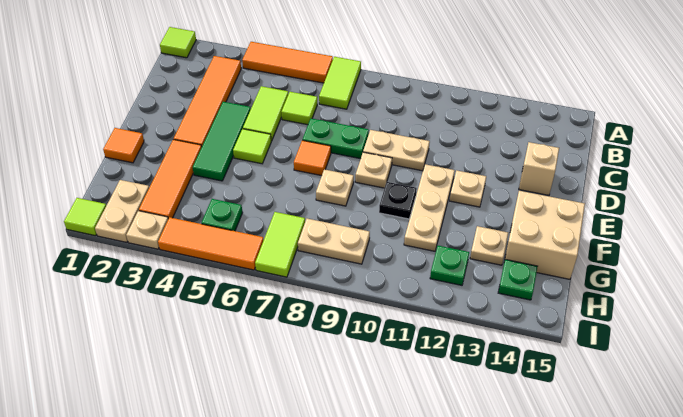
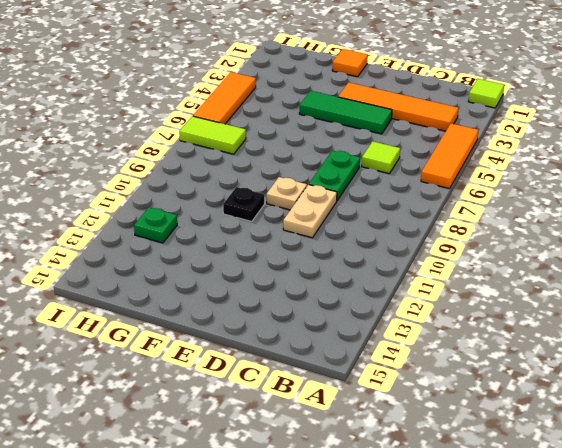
none -> lime 1x2 tile [319,57,361,109]
none -> lime 1x2 tile [243,86,288,141]
none -> tan 1x1 brick [519,142,559,195]
none -> lime 1x1 tile [233,129,271,164]

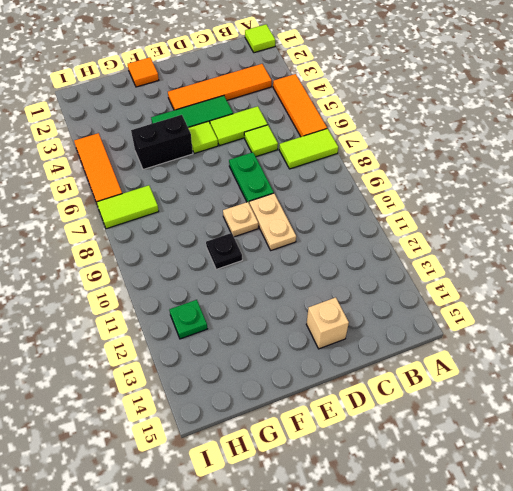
black 1x2 brick [131,115,193,169] -> none
none -> orange 1x1 tile [294,140,331,176]
none -> tan 1x3 plate [404,164,455,251]
none -> tan 1x1 plate [450,170,486,207]
none -> orange 1x3 tile [139,139,202,219]

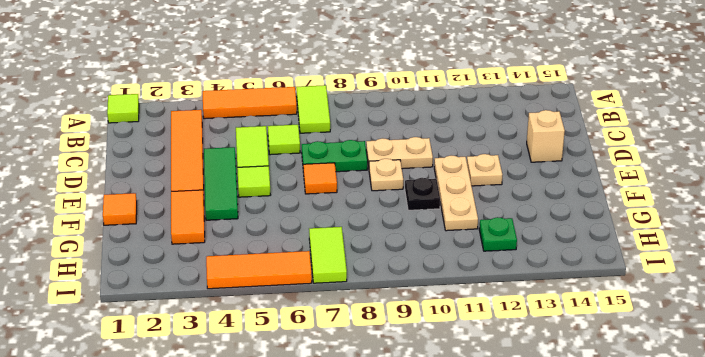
orange 1x2 tile [171,190,205,244] -> orange 1x3 tile [139,139,202,219]
none -> tan 1x1 plate [316,169,354,206]
none -> tan 2x2 brick [505,191,585,279]
none -> tan 1x1 plate [470,226,508,265]
none -> tan 1x2 plate [95,180,149,242]

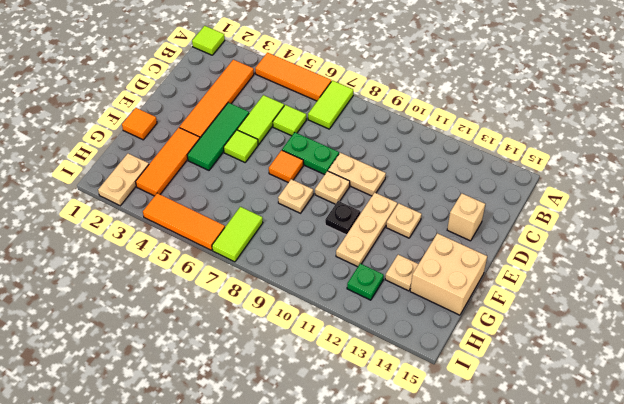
none -> green 1x1 plate [202,199,243,231]
none -> tan 1x2 plate [298,219,370,264]
none -> green 1x1 plate [498,259,538,300]
none -> lime 1x1 tile [64,198,106,236]

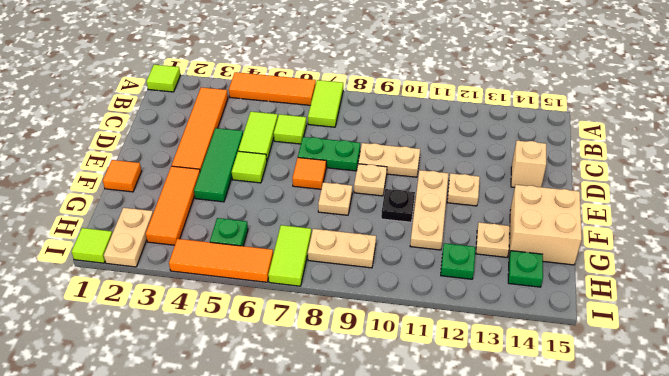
none -> tan 1x1 plate [126,211,168,249]

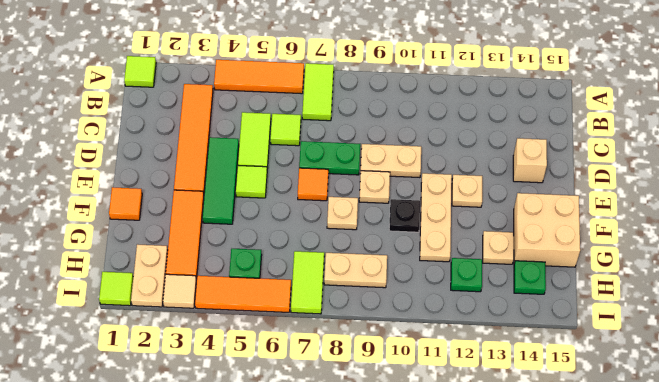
tan 1x1 tile [163,274,196,308] -> tan 1x1 plate [126,211,168,249]

